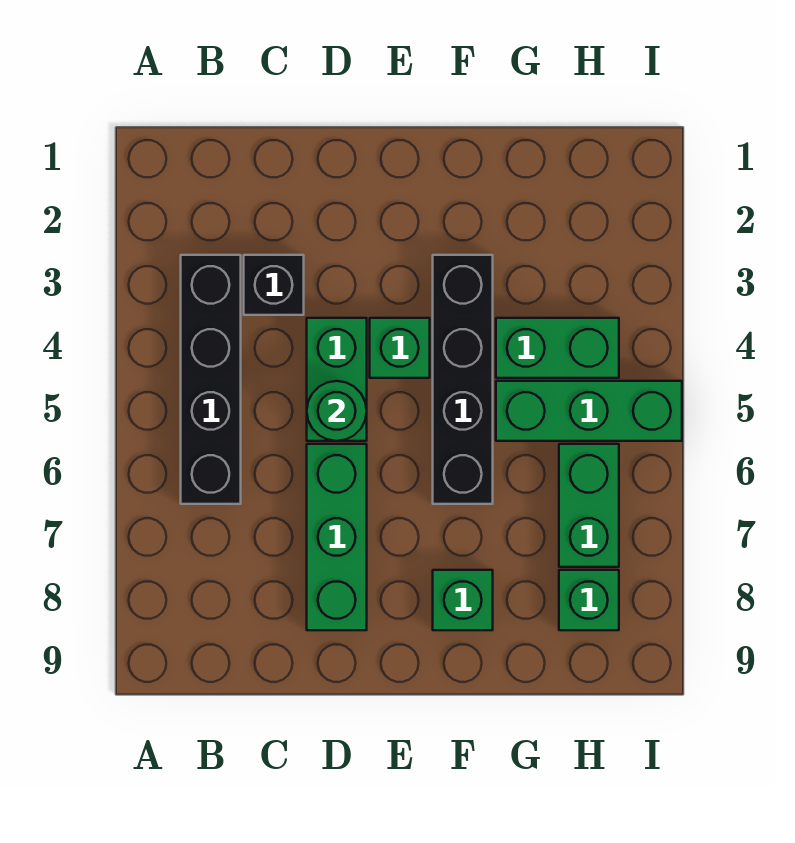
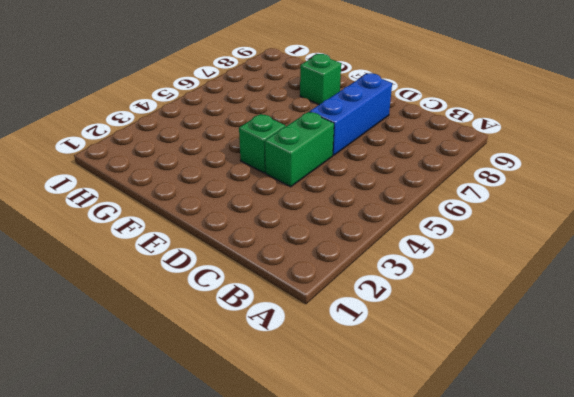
blue 1x3 brick [310,73,392,156] -> green 1x3 brick [307,444,367,630]
none -> black 1x4 brick [181,255,241,504]
none -> black 1x1 brick [244,255,304,315]
none -> black 1x4 brick [433,255,493,504]

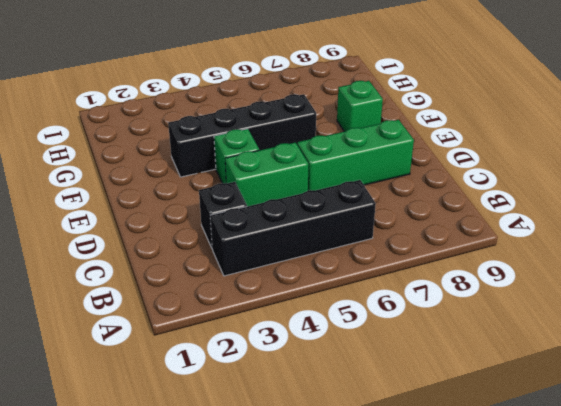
none -> green 1x2 brick [496,318,619,378]
none -> green 1x3 brick [496,381,682,441]
none -> green 1x2 brick [559,444,619,567]

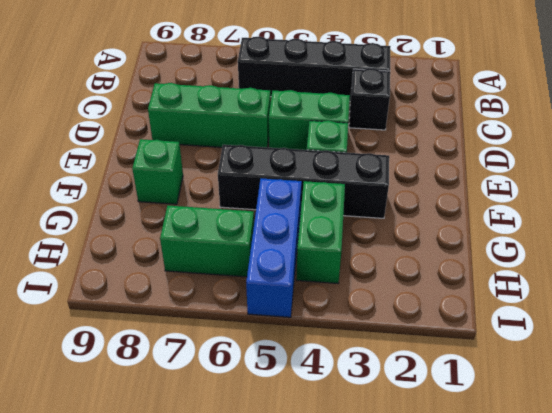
blue 1x3 brick [246,178,302,317] -> green 1x3 brick [496,381,682,441]
none -> green 1x1 brick [559,570,619,630]
none -> green 1x1 round brick [307,381,367,441]

